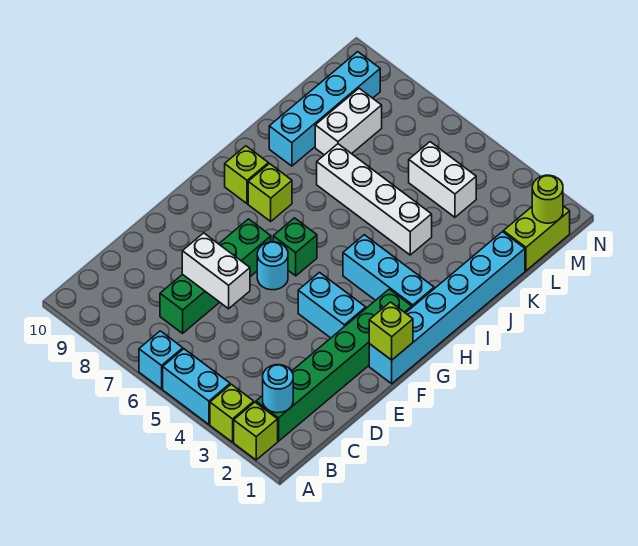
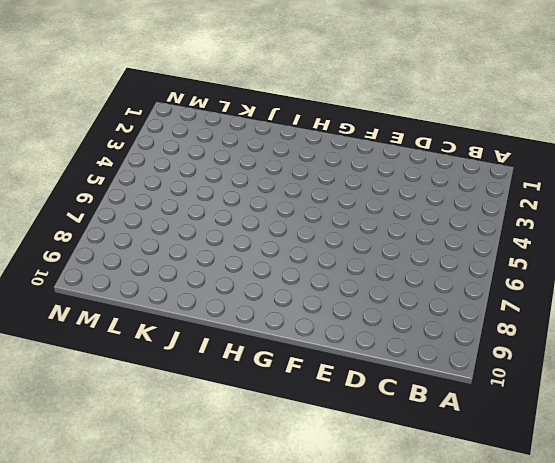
none -> lime 1x1 brick [234,402,278,460]
none -> lime 1x1 brick [210,384,254,442]
none -> cyan 1x2 brick [163,349,230,424]

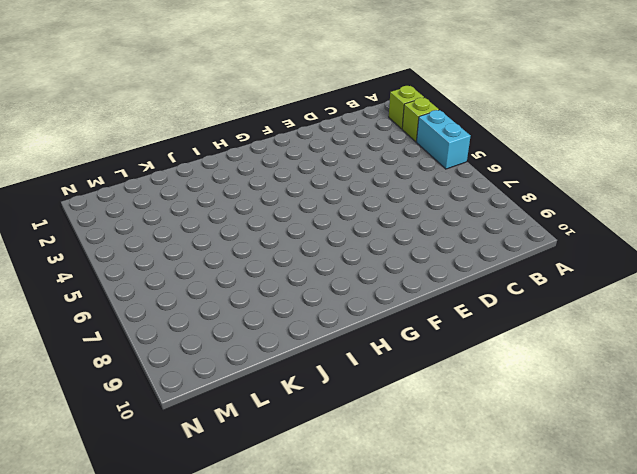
none -> cyan 1x1 brick [139,331,183,389]
none -> green 1x6 brick [256,289,412,441]
none -> green 1x4 brick [160,219,271,333]

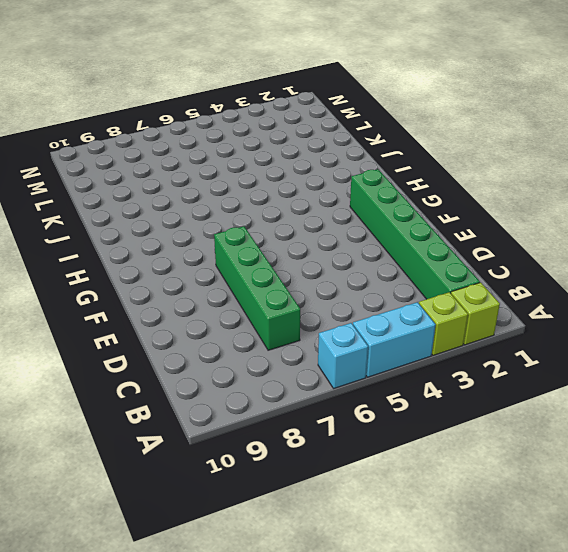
none -> cyan 1x6 brick [369,232,525,384]
none -> cyan 1x2 brick [298,273,366,338]
none -> cyan 1x1 round brick [257,242,288,290]

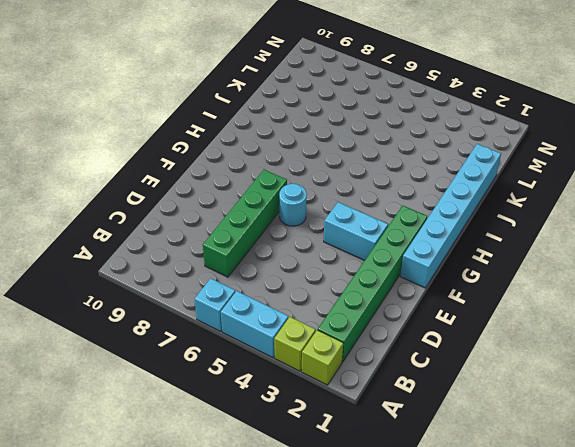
none -> green 1x1 brick [273,218,317,276]
none -> cyan 1x3 brick [343,235,434,307]
none -> lime 1x1 brick [248,164,292,221]

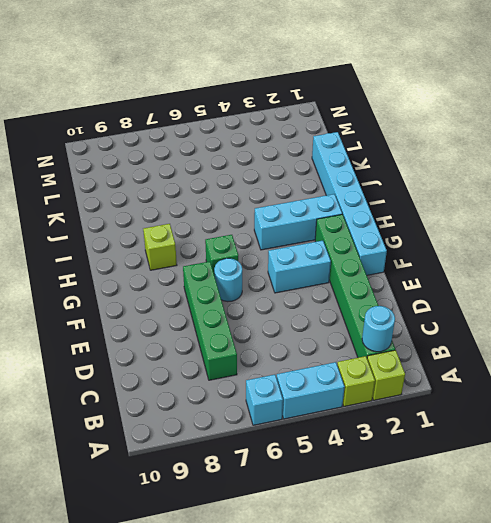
none -> lime 1x1 brick [225,146,268,204]
none -> white 1x4 brick [317,144,432,255]
none -> cyan 1x4 brick [269,52,380,166]

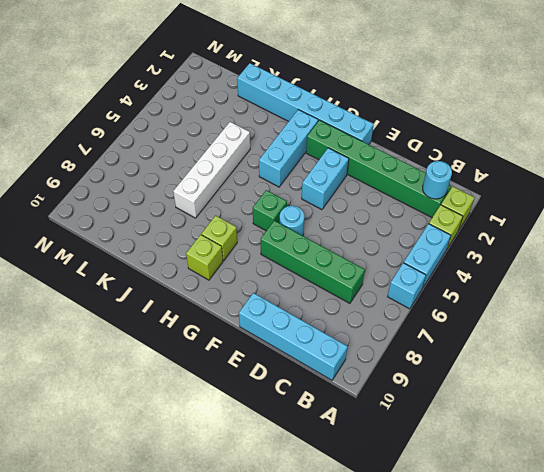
cyan 1x4 brick [239,293,348,380] -> cyan 1x4 brick moved to [269,52,380,166]
none -> white 1x2 brick [315,88,382,155]
none -> lime 1x2 brick [503,206,570,271]
none -> white 1x2 brick [409,142,476,217]

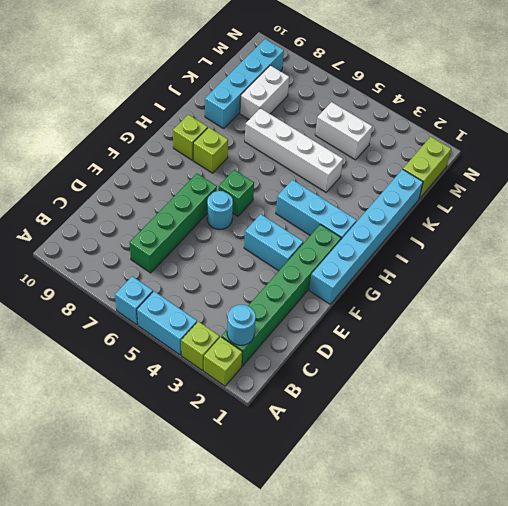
none -> white 1x2 brick [182,233,250,309]
none -> lime 1x1 brick [369,302,413,360]
none -> lime 1x1 round brick [532,175,563,223]

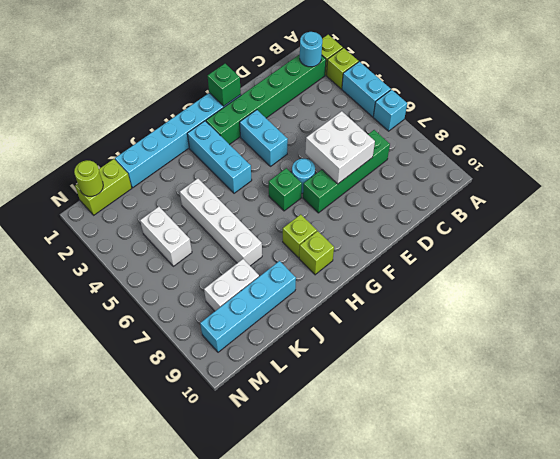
white 2x2 brick [305,111,375,184] -> white 1x2 brick [182,233,250,309]
green 1x1 brick [208,64,241,106] -> lime 1x1 brick [369,302,413,360]

